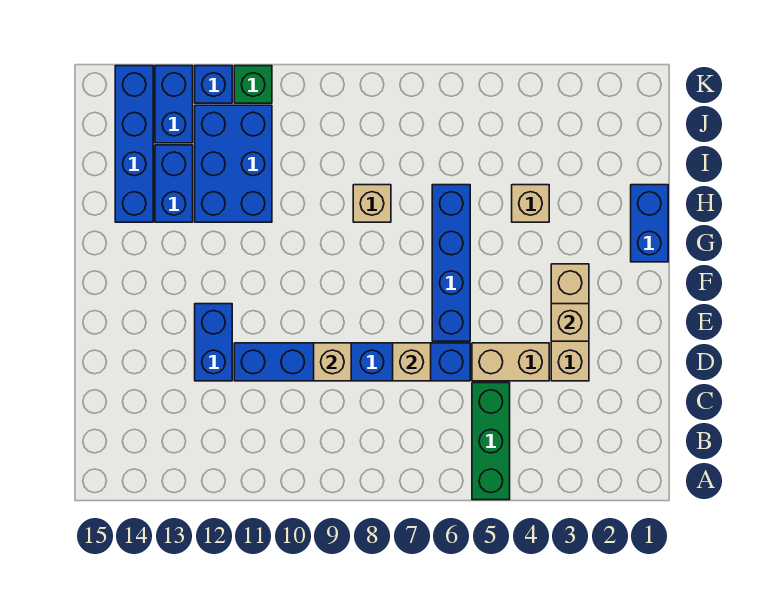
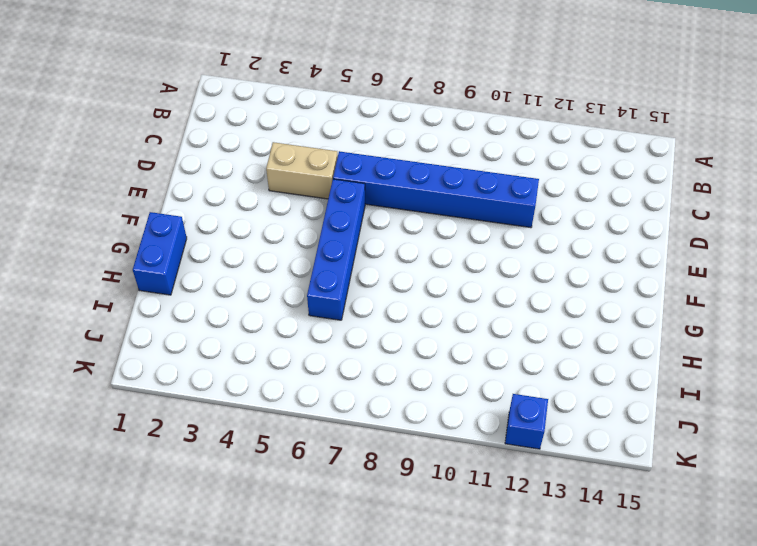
none -> green 1x3 brick [472,383,510,500]
none -> tan 1x3 brick [551,264,589,381]
none -> blue 1x2 brick [195,304,232,381]

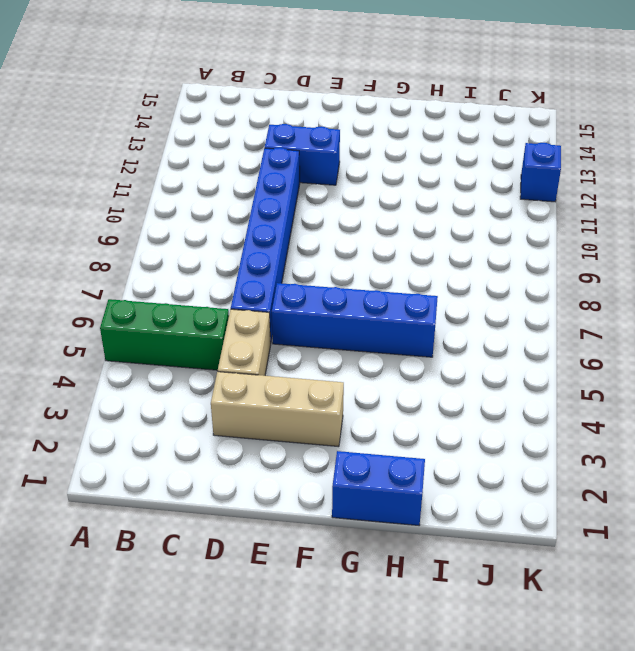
none -> tan 1x1 brick [512,185,549,222]
none -> tan 1x1 brick [353,185,391,222]
none -> blue 2x3 brick [195,105,272,222]

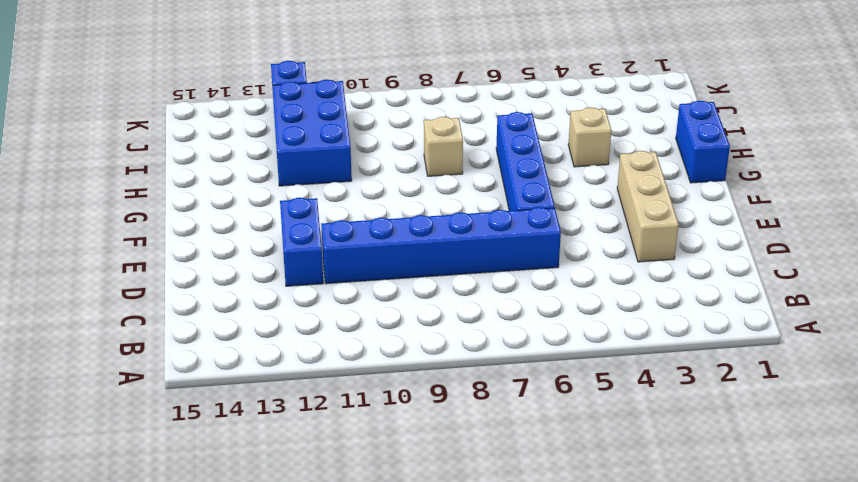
none -> green 1x3 brick [472,383,510,500]
none -> tan 1x2 brick [472,343,549,381]
none -> blue 1x2 brick [155,145,193,222]

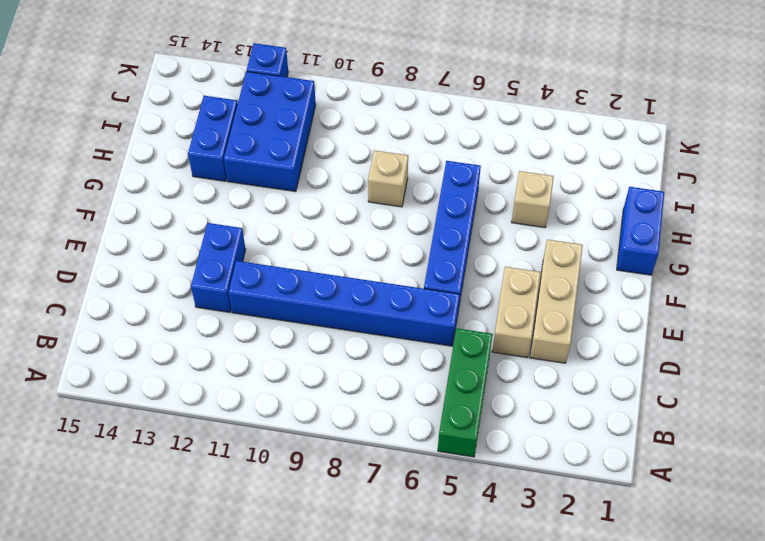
tan 1x2 brick [492,267,541,358] -> tan 1x2 brick turned to [472,343,549,381]
none -> blue 1x4 brick [115,66,153,222]
none -> blue 1x2 brick [155,66,193,143]
none -> green 1x1 brick [234,66,272,103]

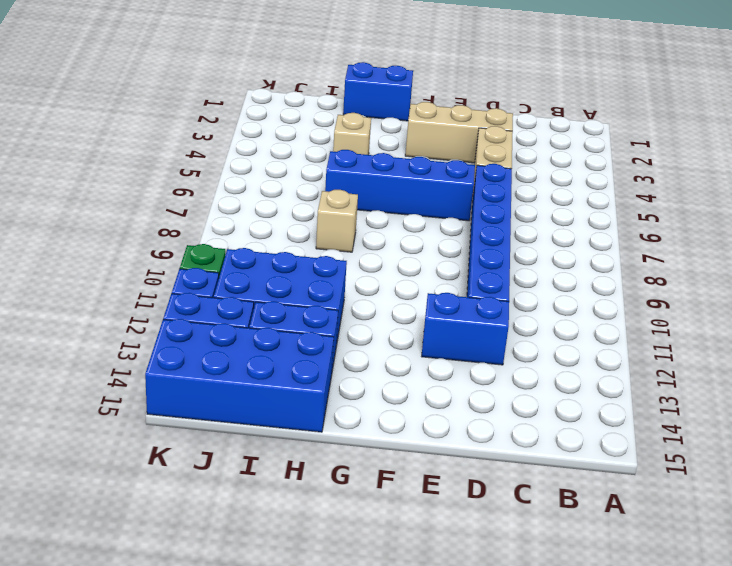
blue 2x4 brick [145,319,334,432] -> blue 1x4 brick [115,66,153,222]
none -> green 1x3 brick [472,383,510,500]
none -> tan 1x1 brick [393,343,431,381]
none -> tan 1x1 brick [314,343,351,381]

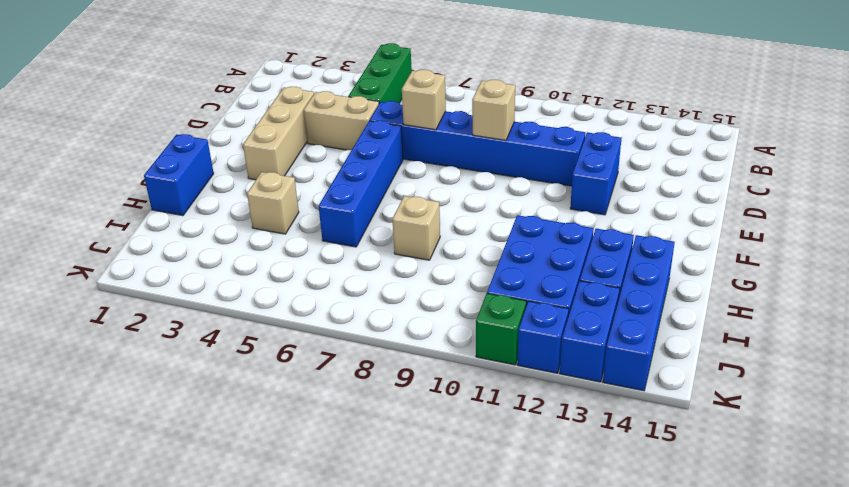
none -> tan 1x1 brick [551,304,589,341]

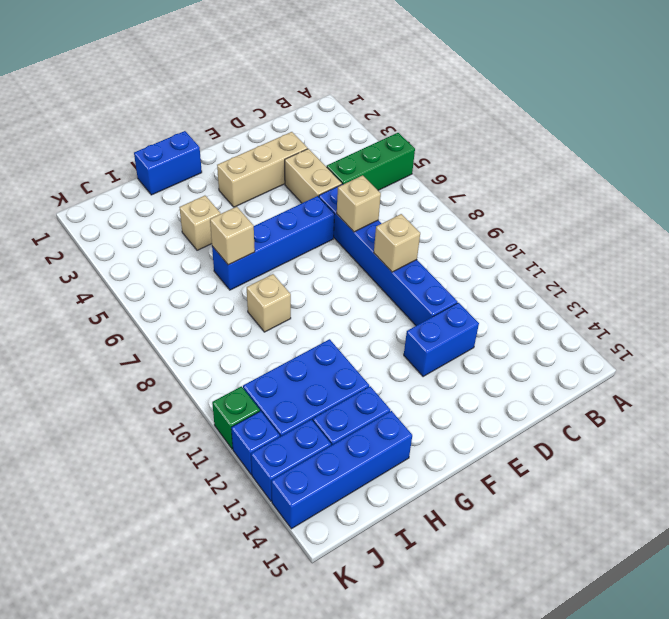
tan 1x1 brick [210,206,255,265] -> tan 1x1 brick moved to [551,304,589,341]

